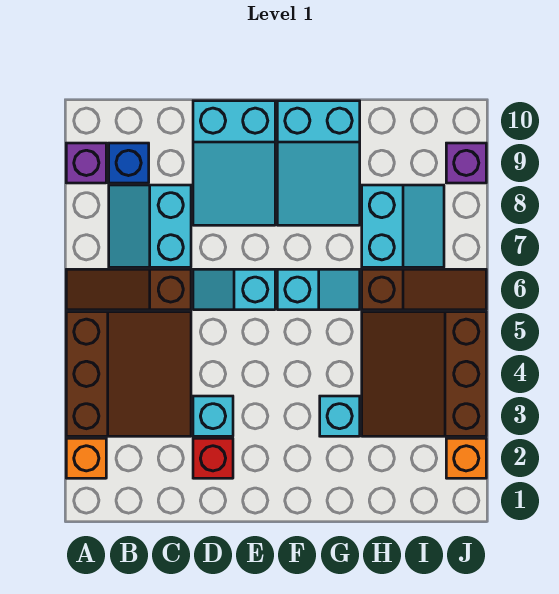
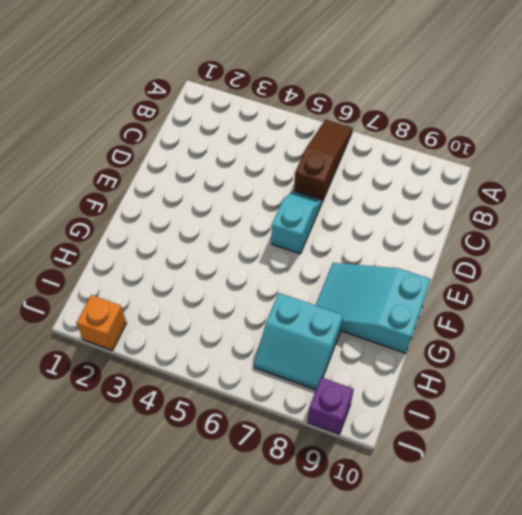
none -> orange 1x1 brick [66,438,106,478]
none -> brown 3x3 slope [66,312,191,436]
none -> purple 1x1 brick [66,143,106,183]

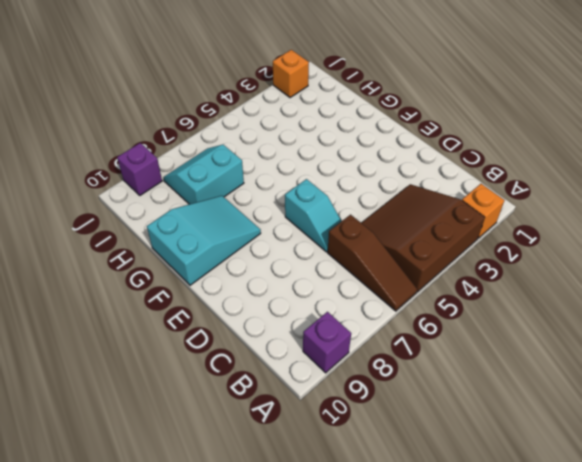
none -> cyan 2x2 slope [109,185,191,267]
none -> blue 1x1 brick [109,143,149,183]
none -> red 1x1 brick [193,438,233,478]

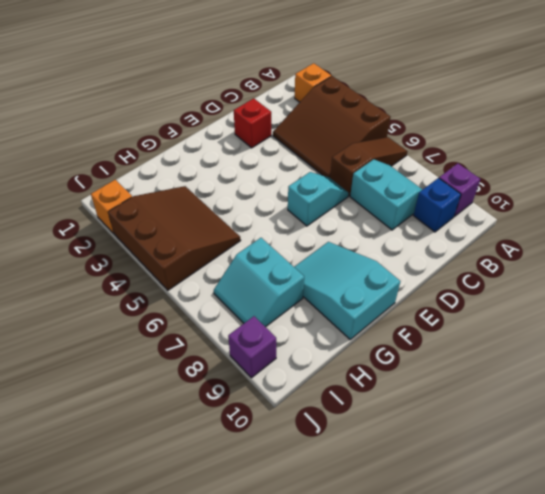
none -> cyan 1x1 brick [193,396,233,436]
none -> cyan 2x3 slope [193,101,275,225]
none -> cyan 1x2 slope [277,269,360,310]

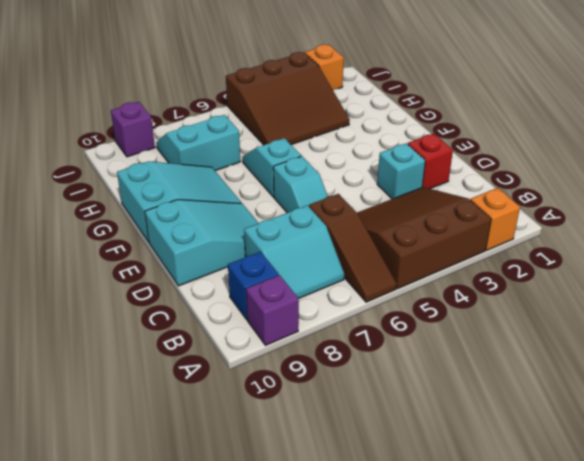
none -> cyan 1x1 brick [320,396,360,436]
none -> brown 1x3 slope [362,269,486,310]

